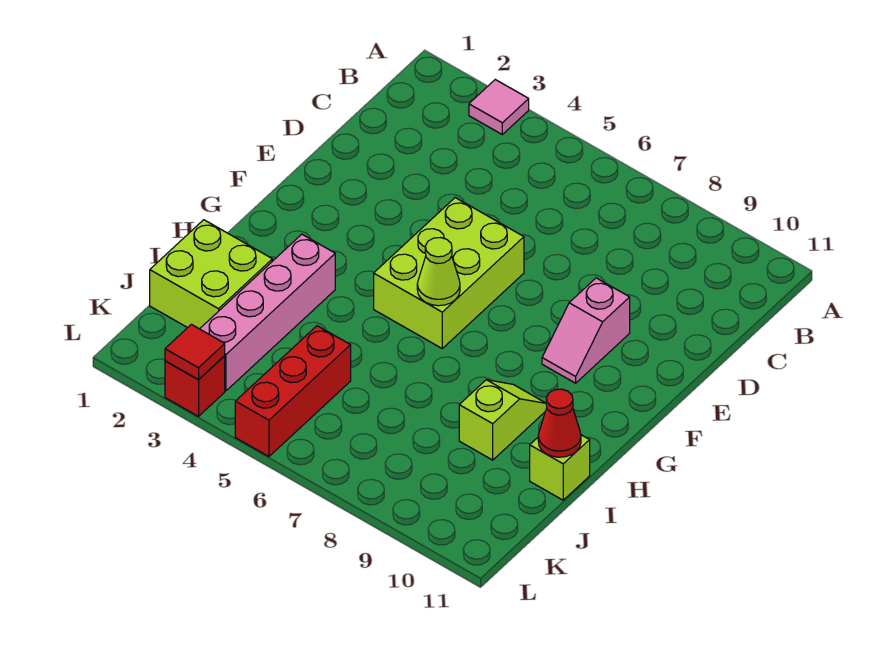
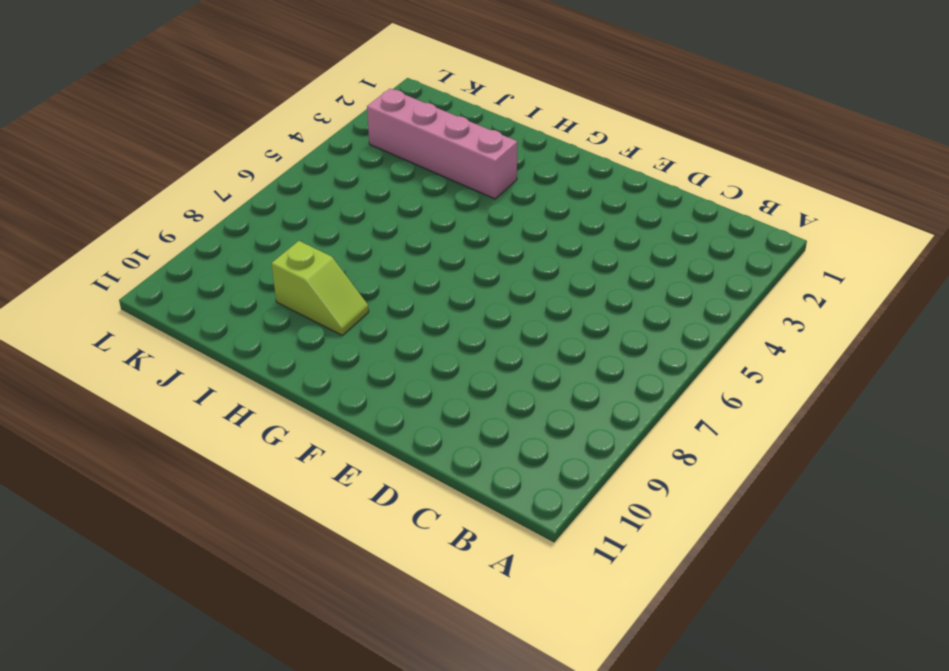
none -> pink 1x1 tile [469,80,529,134]
none -> lime 2x3 brick [374,198,524,348]
none -> pink 1x2 slope [542,278,630,383]

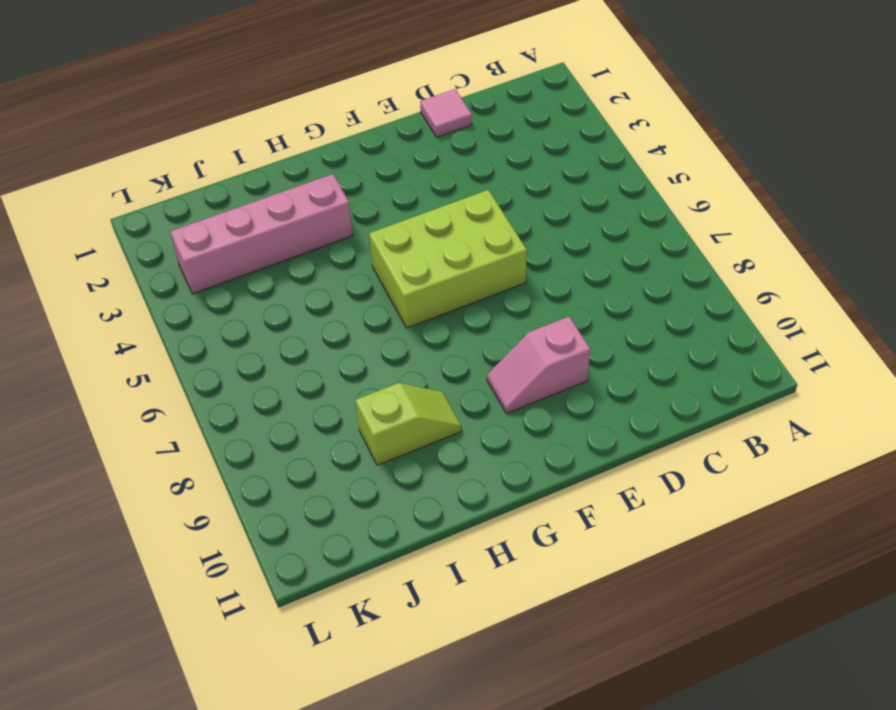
pink 1x1 tile [420,89,472,137] -> pink 1x1 tile moved to [469,80,529,134]
none -> lime 2x2 brick [150,220,272,329]
none -> lime 1x1 brick [530,435,590,500]
none -> red 1x3 brick [235,326,351,457]

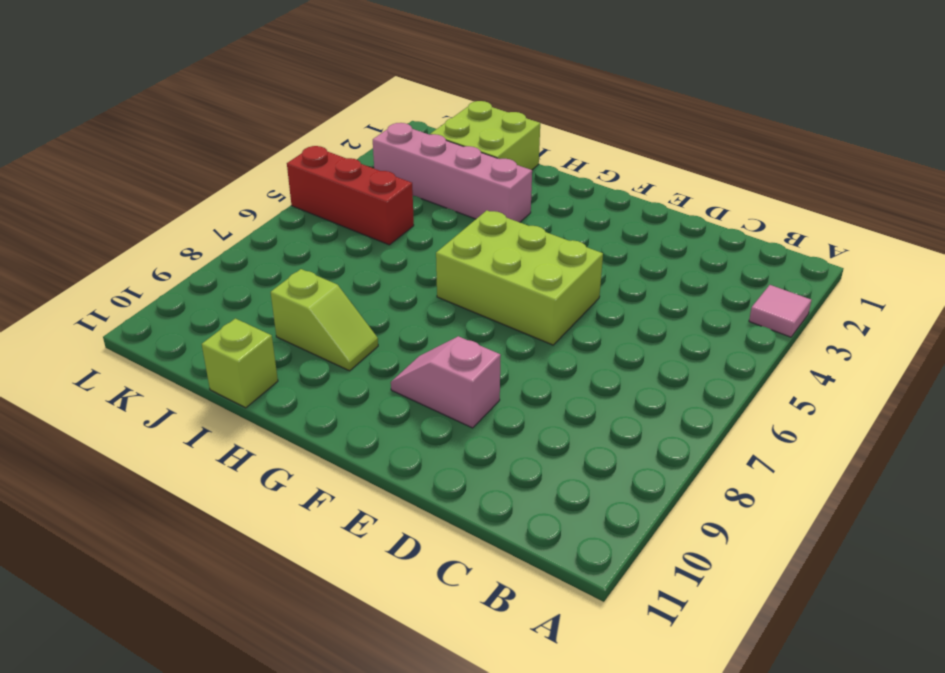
none -> red 1x1 brick [165,356,225,416]
none -> lime 1x1 cone [417,238,460,306]
none -> red 1x1 cone [538,389,581,457]

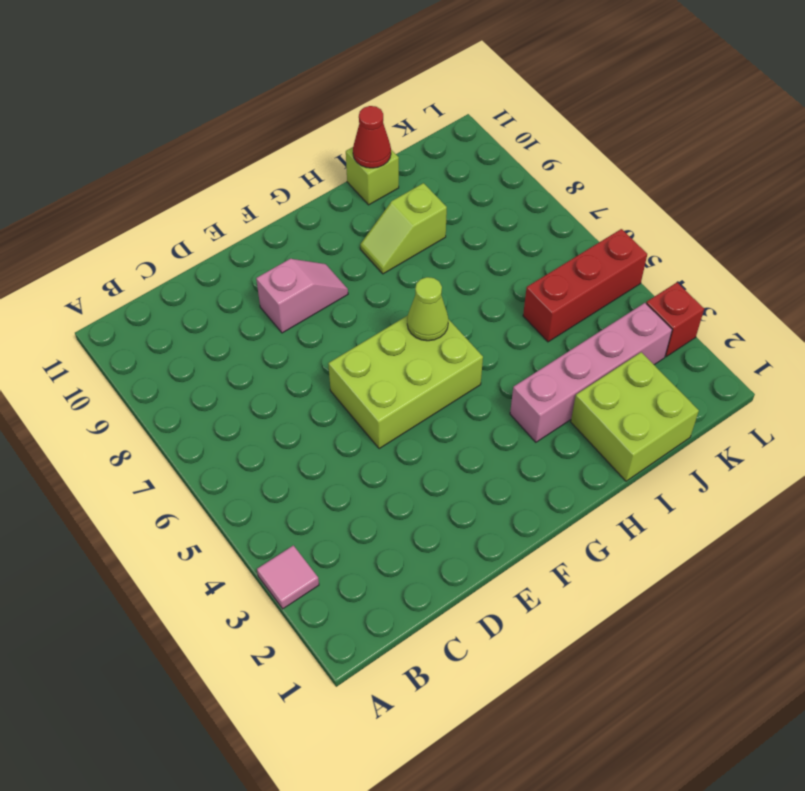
none -> red 1x1 tile [165,324,225,380]

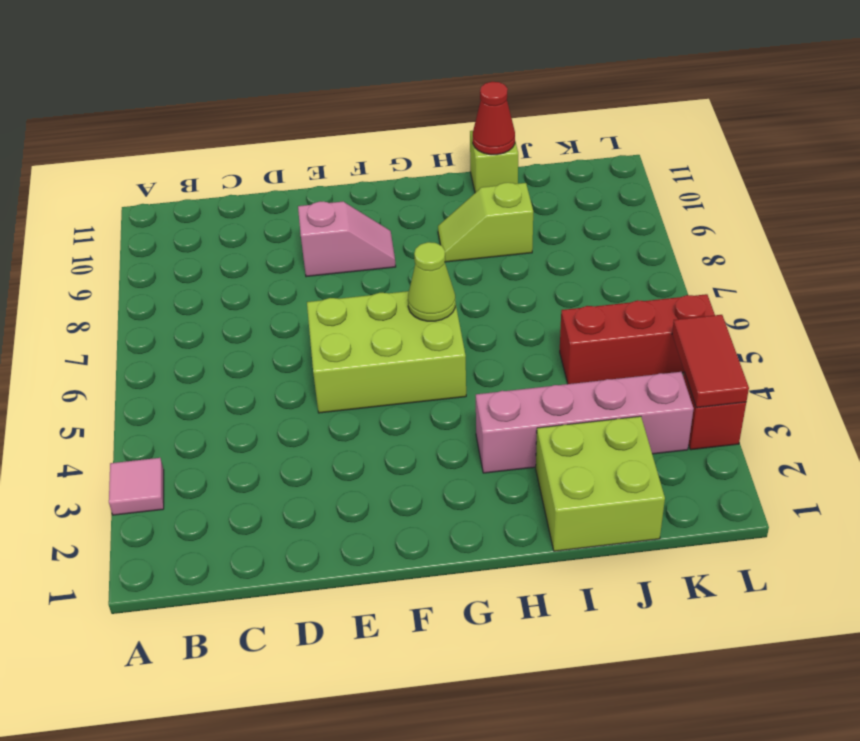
red 1x2 tile [672,315,749,408] -> red 1x1 tile [165,324,225,380]

